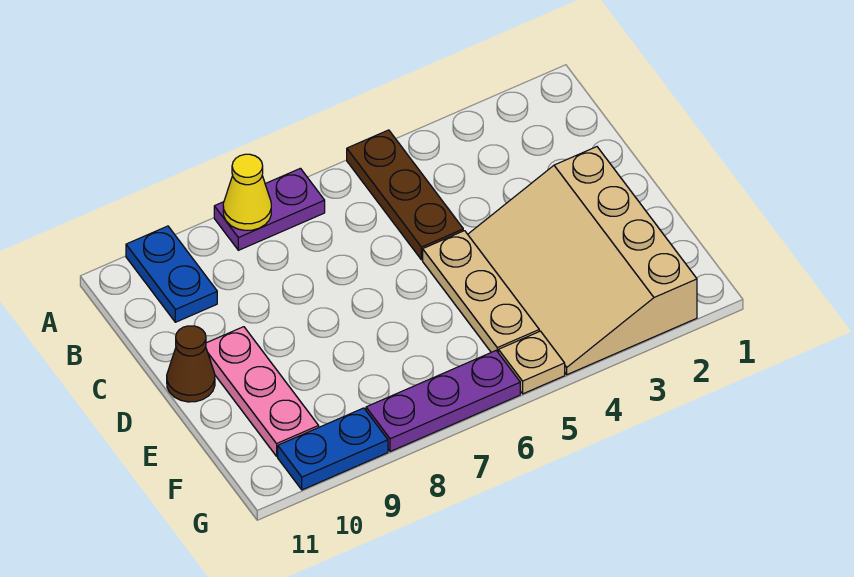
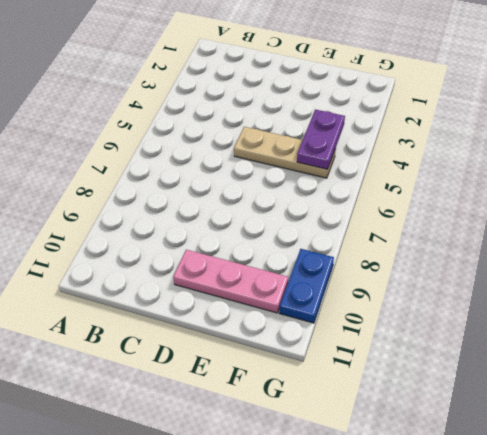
purple 1x2 plate [297,109,345,169] -> purple 1x2 plate moved to [214,168,325,250]
none -> brown 1x3 plate [347,130,463,260]
none -> blue 1x2 plate [126,226,217,322]

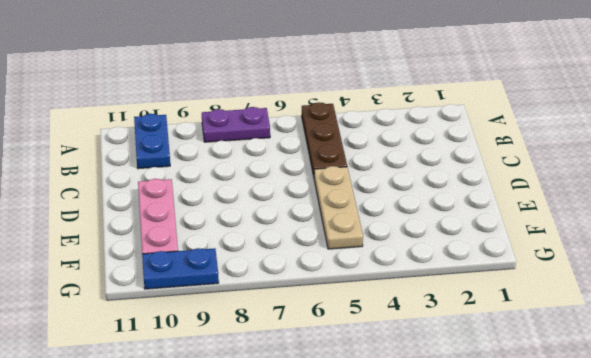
none -> tan 3x4 slope [468,147,697,375]
none -> brown 1x1 cone [167,326,215,402]

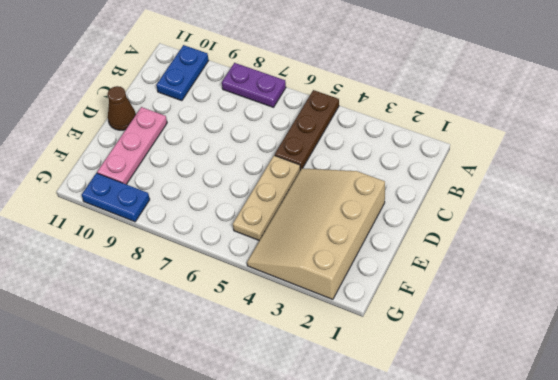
none -> tan 1x1 plate [498,331,565,394]
none -> purple 1x3 plate [366,351,520,452]

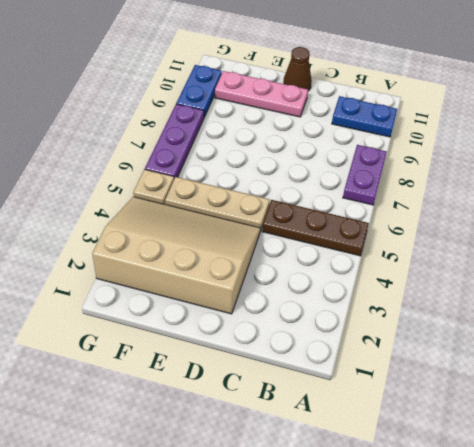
none -> yellow 1x1 cone [223,154,271,230]

